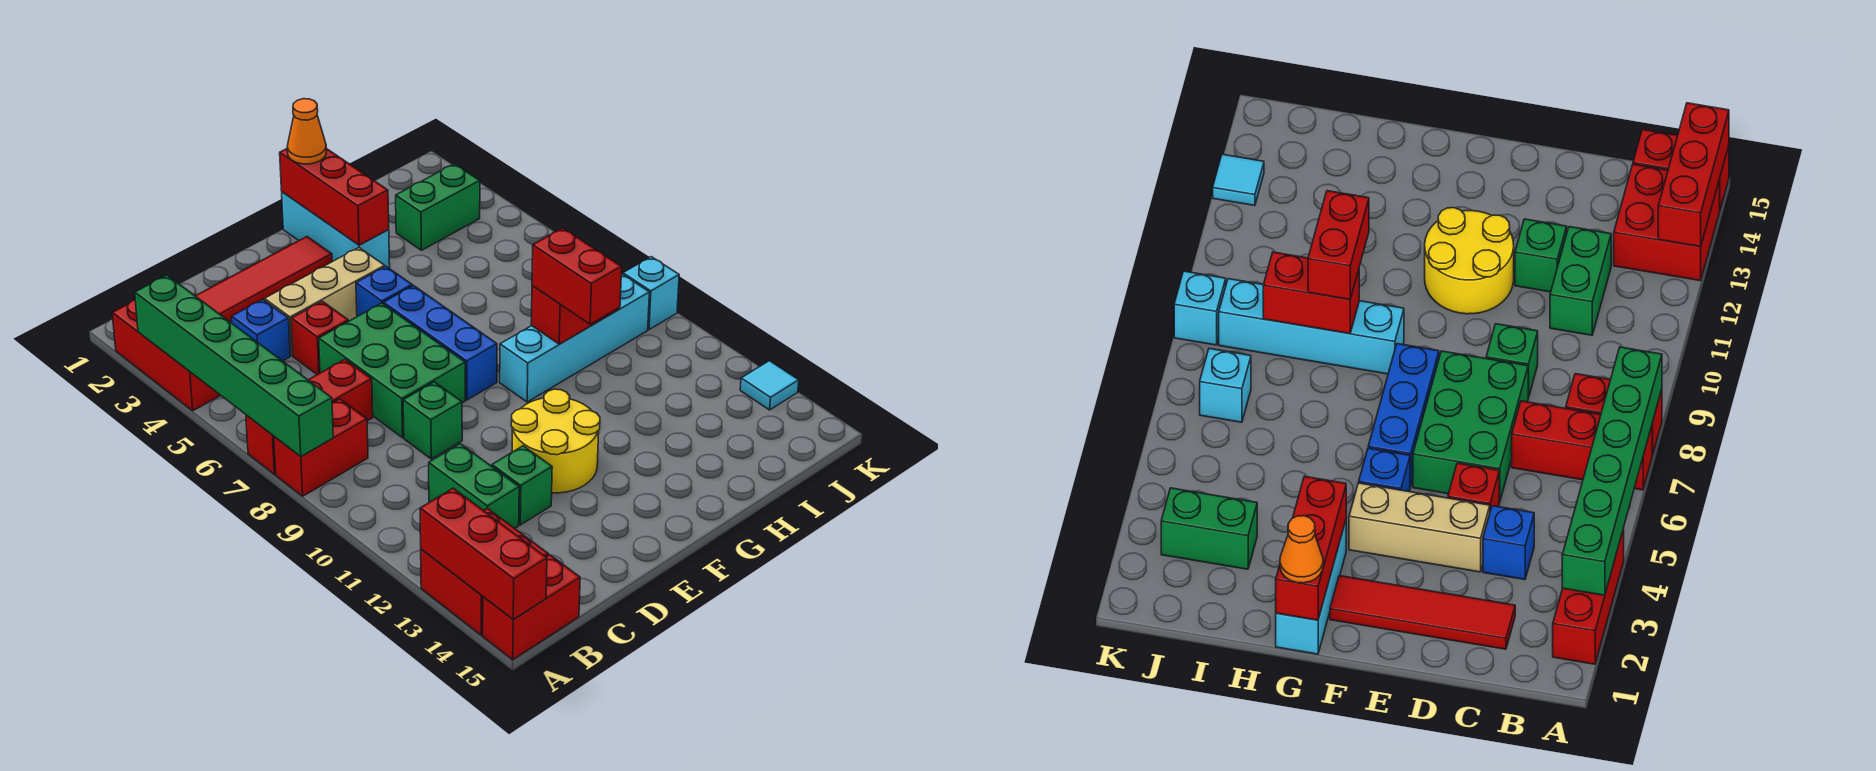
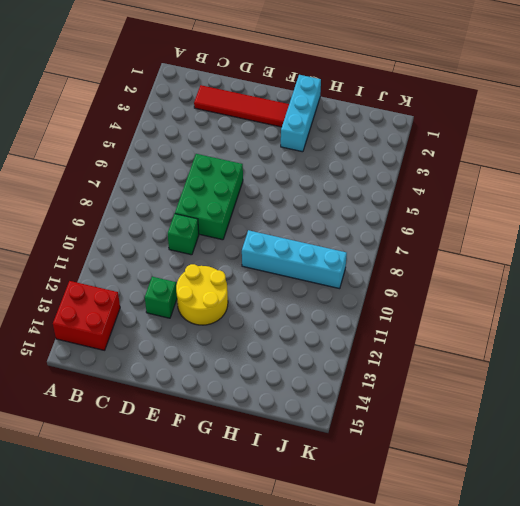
none -> red 1x3 brick [112,300,221,411]
none -> red 1x3 brick [246,359,373,474]
none -> red 1x2 brick [274,399,368,496]

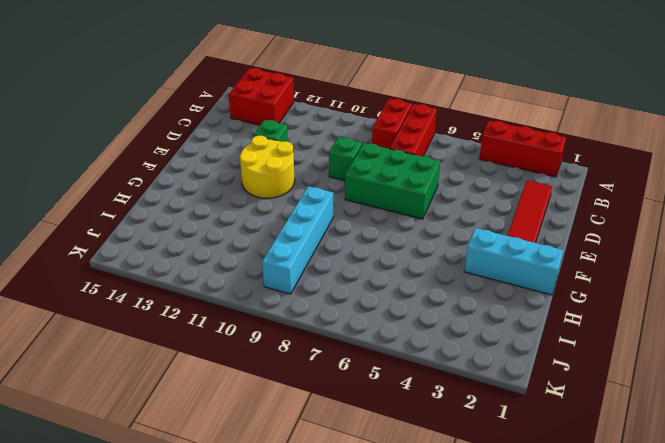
none -> red 1x2 brick [483,555,580,660]
none -> blue 1x1 brick [232,299,290,361]
none -> green 1x2 brick [429,444,519,528]

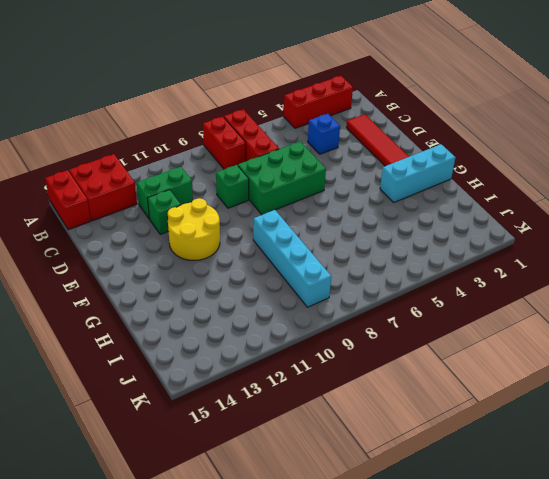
none -> tan 1x3 brick [264,248,385,356]
none -> red 1x1 brick [291,301,348,375]
none -> blue 1x1 brick [356,267,412,317]

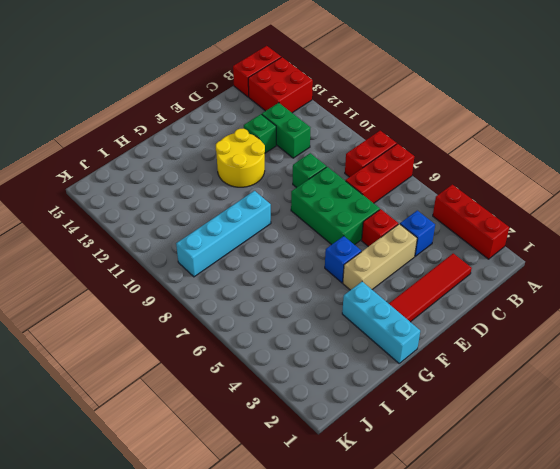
none -> blue 1x3 brick [383,286,497,400]
none -> green 1x2 brick [396,164,480,250]
none -> cyan 1x1 brick [1200,348,1251,422]

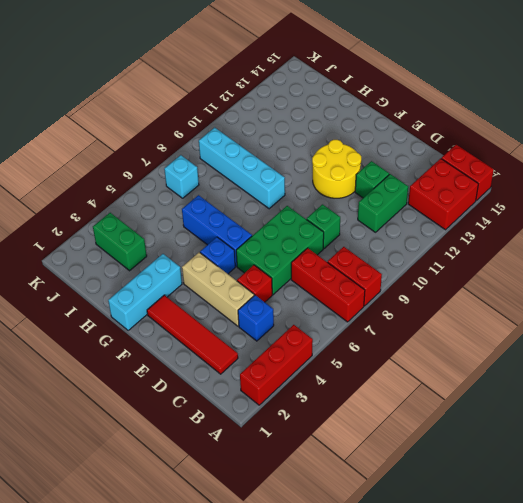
blue 1x3 brick [182,195,252,266] -> blue 1x3 brick turned to [383,286,497,400]
none -> cyan 1x1 brick [623,257,679,330]
none -> cyan 1x1 tile [740,361,799,410]
none -> green 1x6 brick [135,275,333,456]

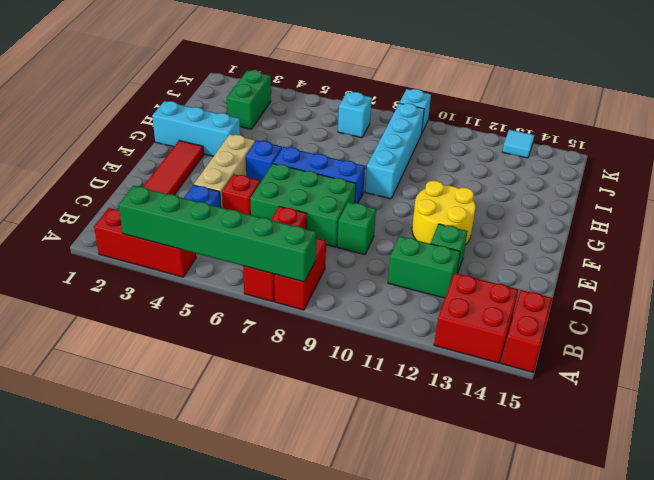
none -> red 1x3 brick [420,488,547,620]
none -> red 1x3 brick [280,149,389,245]
none -> red 1x2 brick [531,286,619,344]

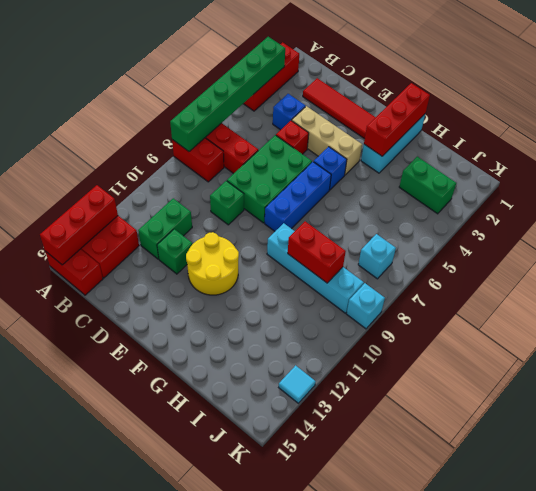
none -> orange 1x1 cone [287,99,326,164]
none -> red 1x2 brick [532,228,622,324]

